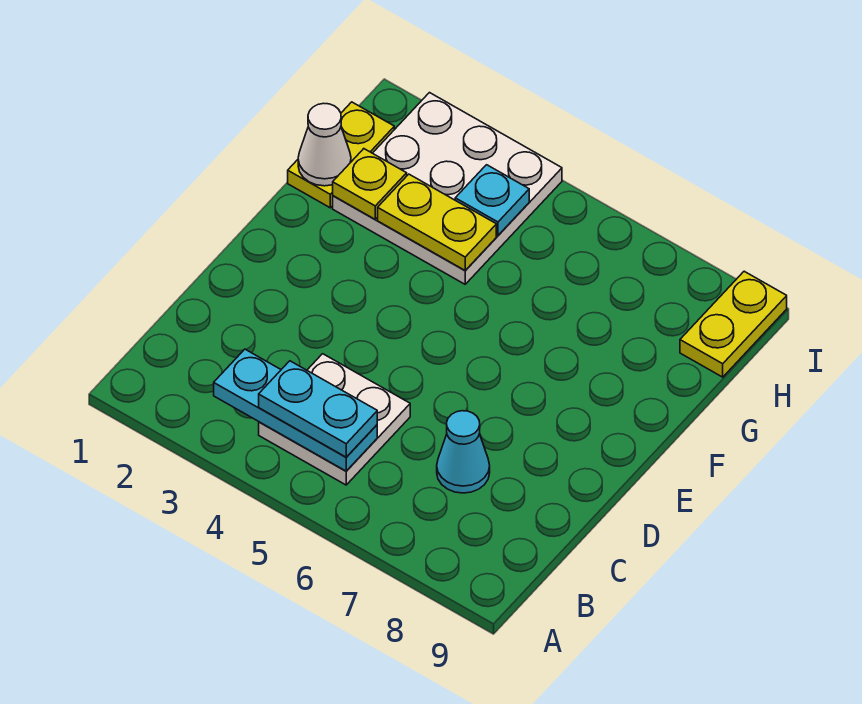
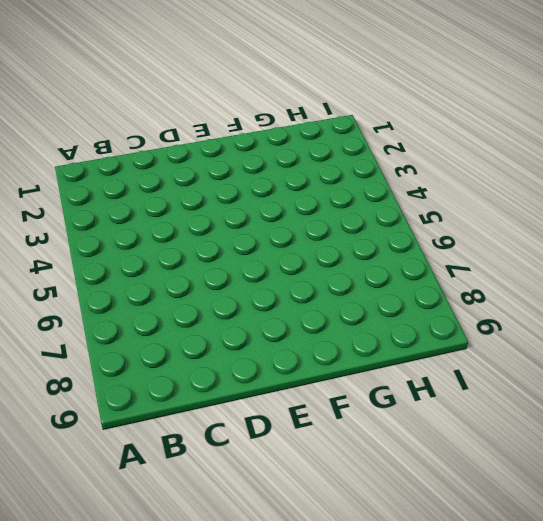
none -> white 2x2 plate [259,354,410,485]
none -> cyan 1x1 cone [437,411,490,493]

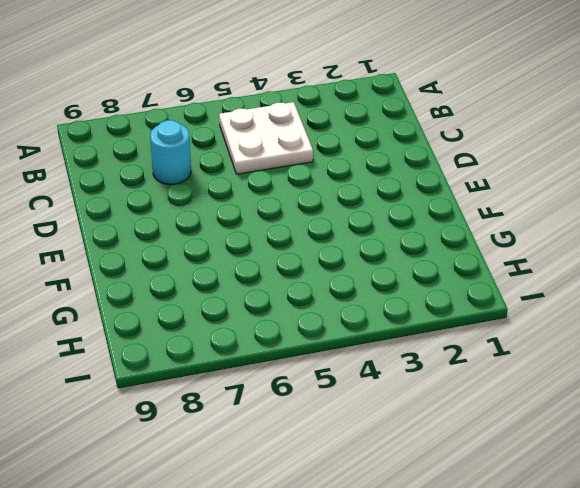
cyan 1x1 round brick [150,120,191,184] -> cyan 1x1 cone [437,411,490,493]
none -> yellow 1x2 plate [288,102,394,208]
none -> white 3x3 plate [333,93,562,284]

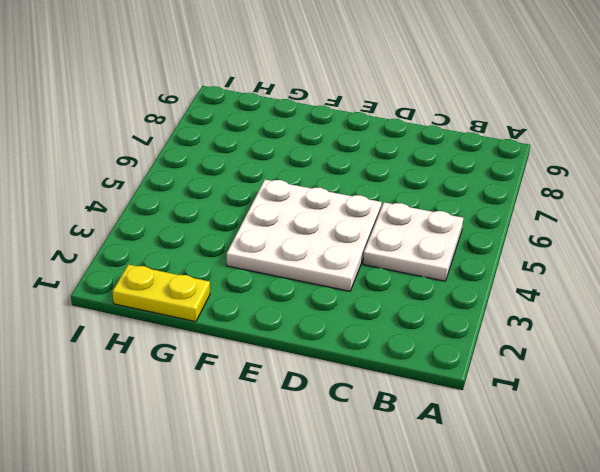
white 3x3 plate [227,180,382,291] -> white 3x3 plate moved to [333,93,562,284]
none -> cyan 1x1 cone [437,411,490,493]
none -> yellow 1x2 plate [680,271,787,377]

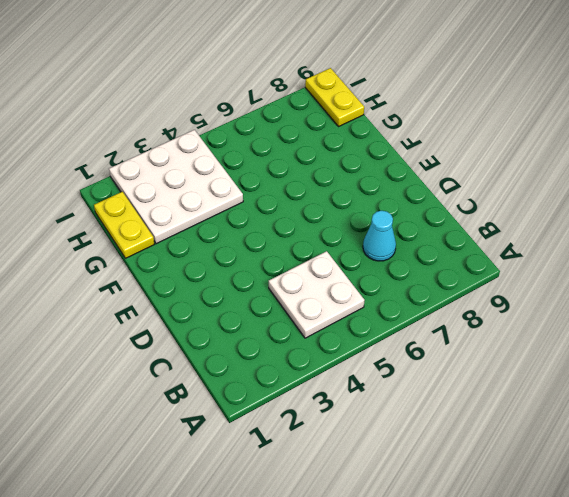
none -> cyan 1x3 plate [214,349,377,471]
none -> white 1x1 cone [298,103,351,186]

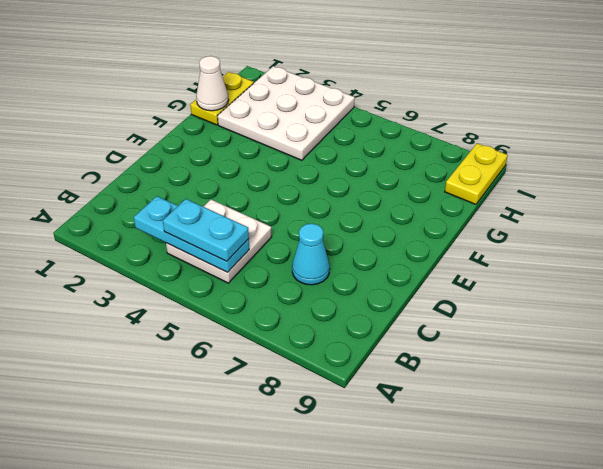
none -> yellow 1x1 plate [333,149,407,219]
none -> yellow 1x2 plate [378,174,496,270]

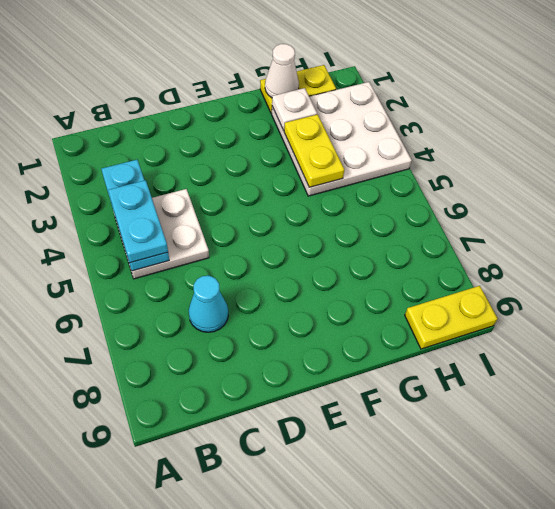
white 1x1 plate [272,88,317,130] -> yellow 1x1 plate [333,149,407,219]
none -> cyan 1x1 plate [455,165,529,235]

